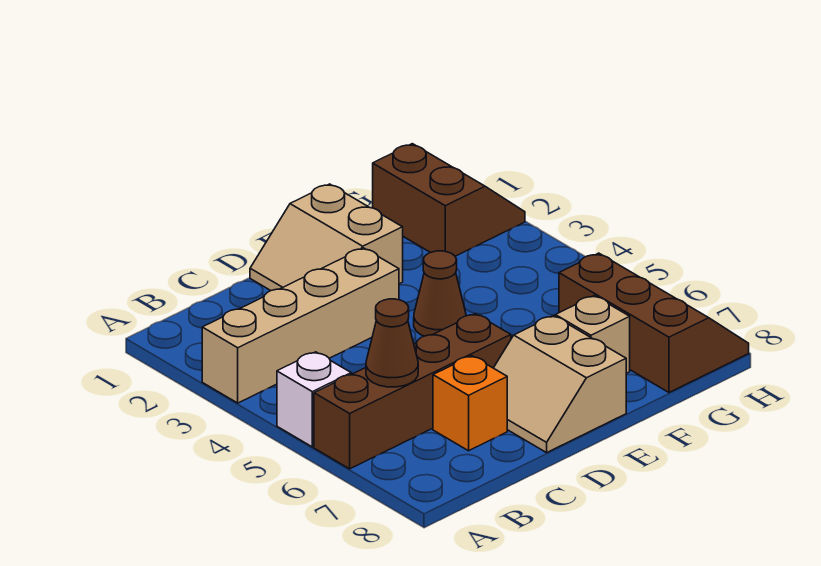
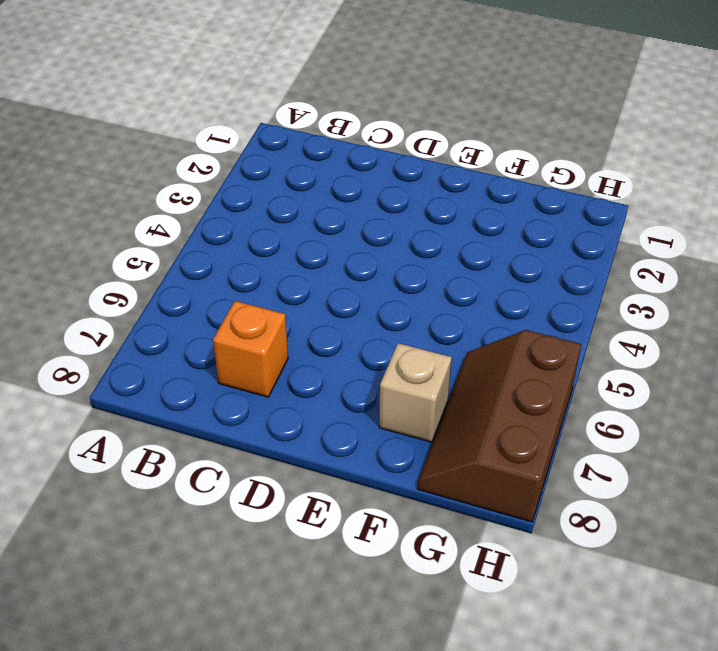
brown 2x3 slope [417,330,581,522] -> brown 2x3 slope turned to [559,253,749,392]
none -> tan 1x4 brick [202,248,399,403]
none -> white 1x1 brick [277,352,351,447]

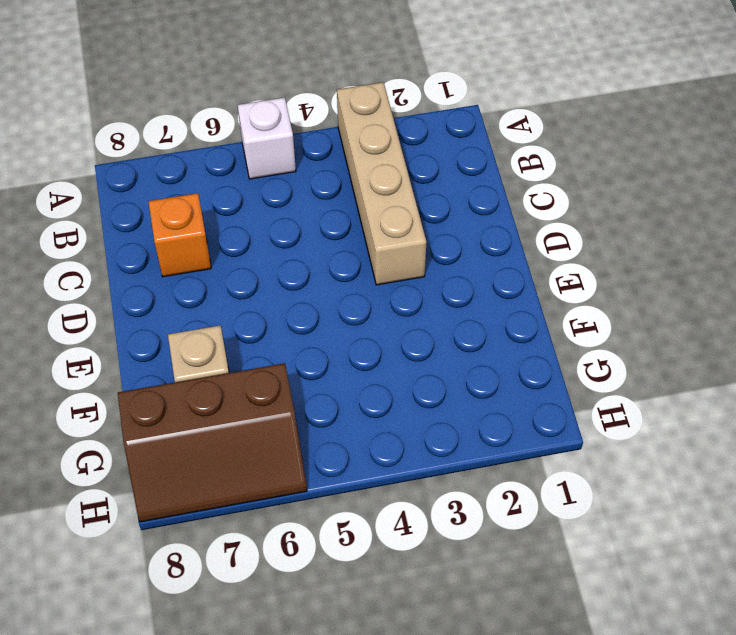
none -> brown 1x4 brick [314,314,511,469]
none -> tan 2x2 slope [250,184,403,290]

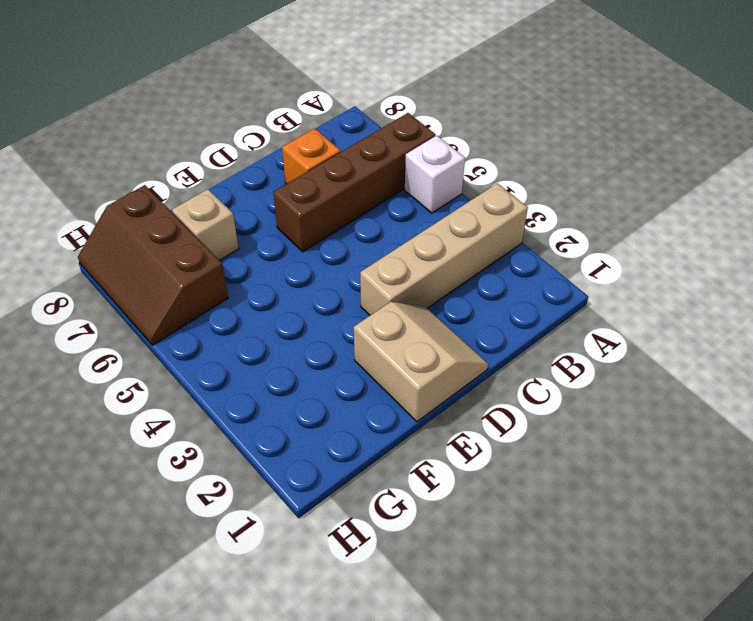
none -> tan 2x2 slope [494,316,626,453]
none -> brown 1x1 cone [414,251,466,336]

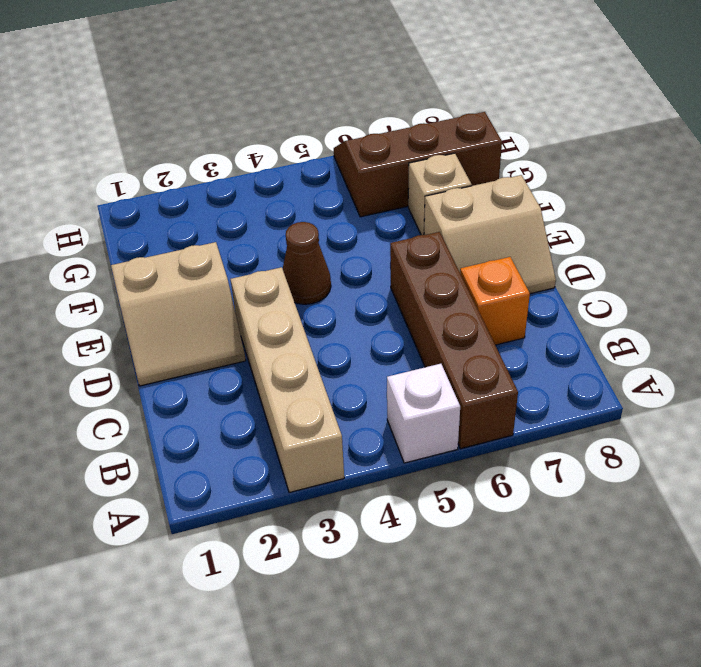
none -> brown 2x2 slope [373,144,525,256]
none -> brown 1x1 cone [366,299,418,387]

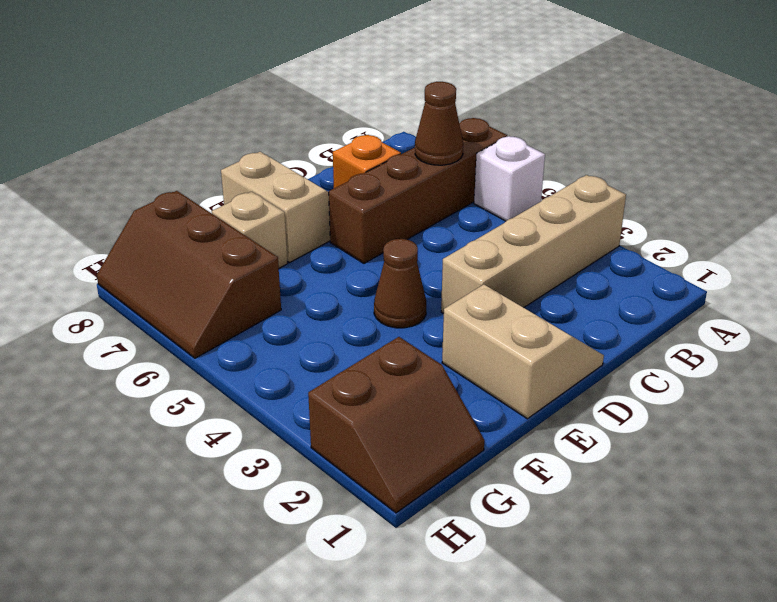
brown 2x2 slope [308,337,484,513] -> brown 2x2 slope turned to [373,144,525,256]

